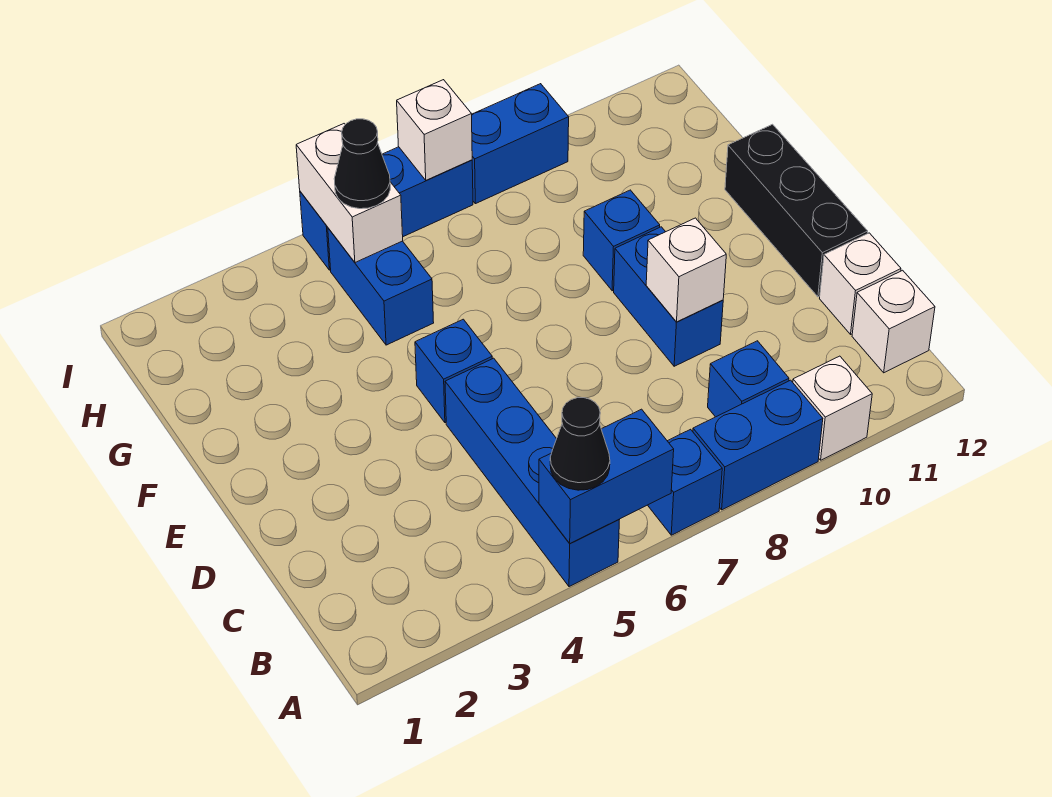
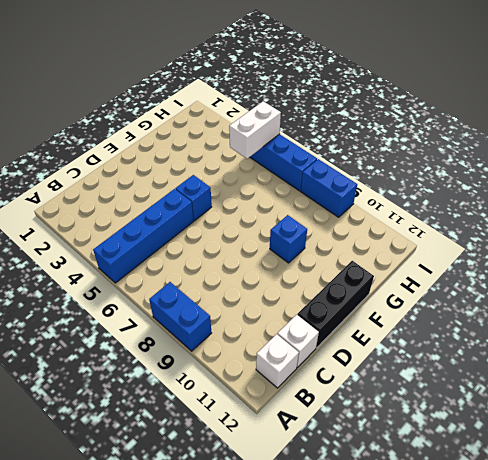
none -> blue 1x1 brick [648,429,722,535]
none -> white 1x1 brick [793,356,872,460]
none -> blue 1x1 brick [708,341,789,417]

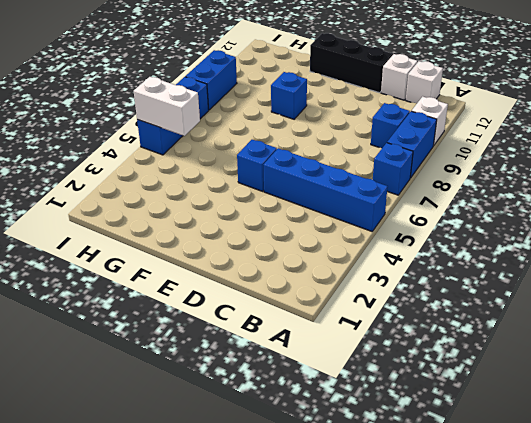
none -> blue 1x2 brick [614,227,723,366]
none -> blue 1x2 brick [328,228,434,345]
none -> blue 1x2 brick [539,409,674,544]

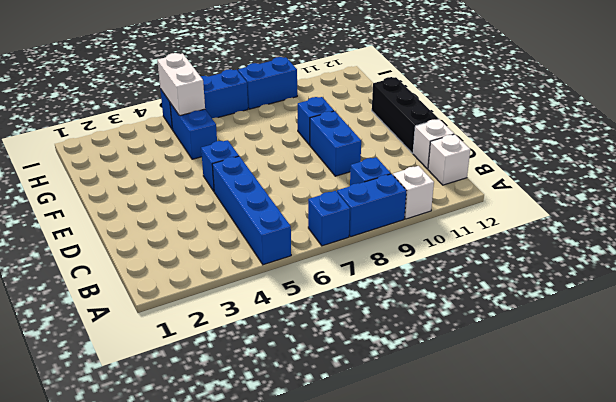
none -> blue 1x2 brick [539,409,674,544]
none -> white 1x1 brick [646,218,726,322]
none -> white 1x1 brick [397,80,472,180]

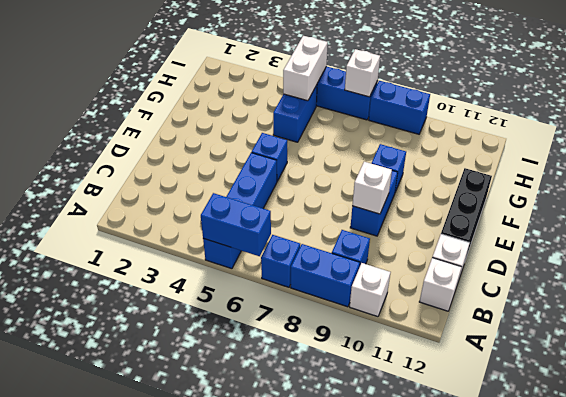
none -> black 1x1 cone [550,398,610,490]
none -> black 1x1 cone [334,119,390,209]

